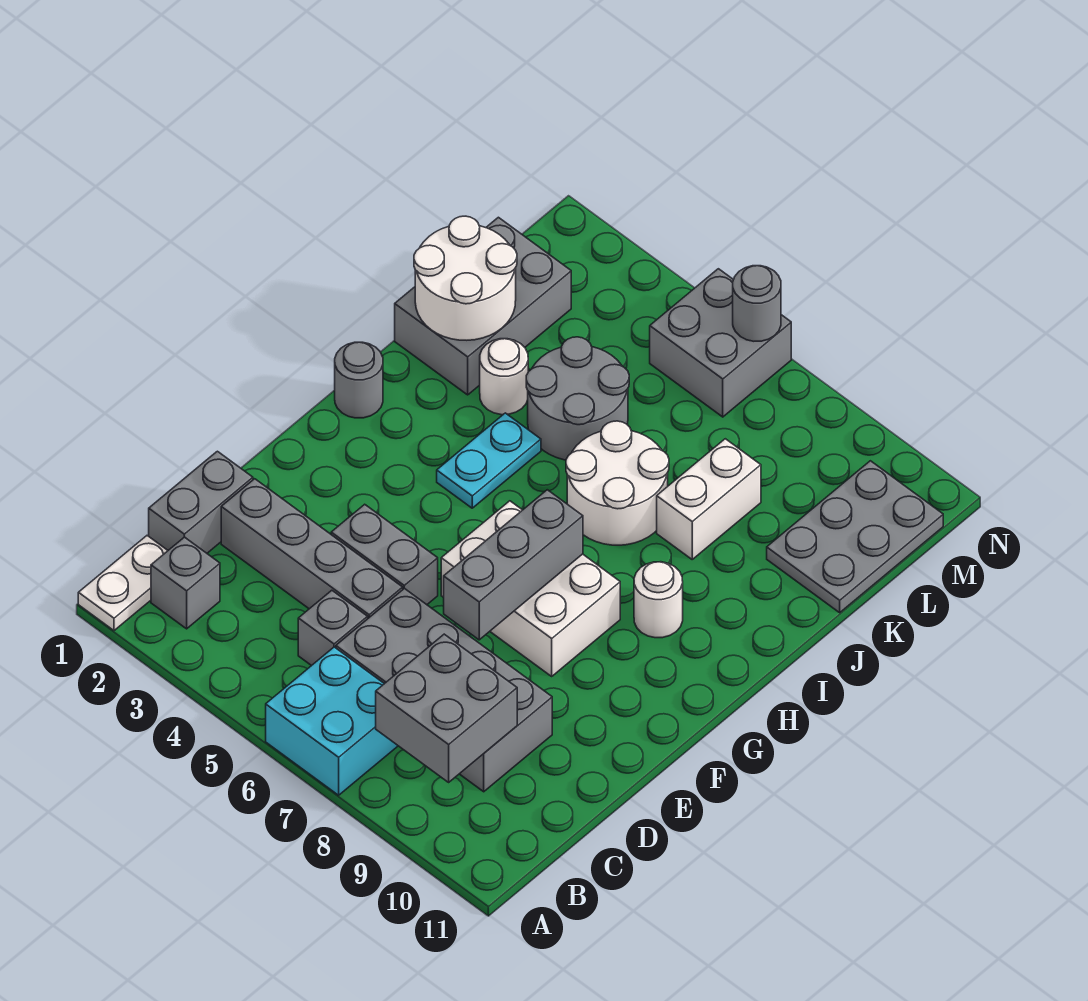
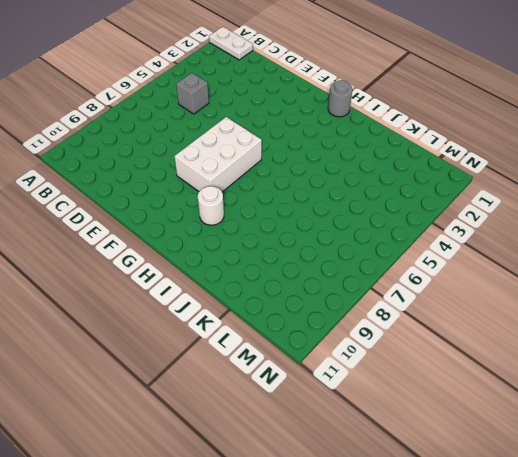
none -> cyan 2x2 brick [266,647,398,795]
none -> grey 1x1 brick [151,537,220,629]
none -> grey 1x2 brick [149,451,253,553]

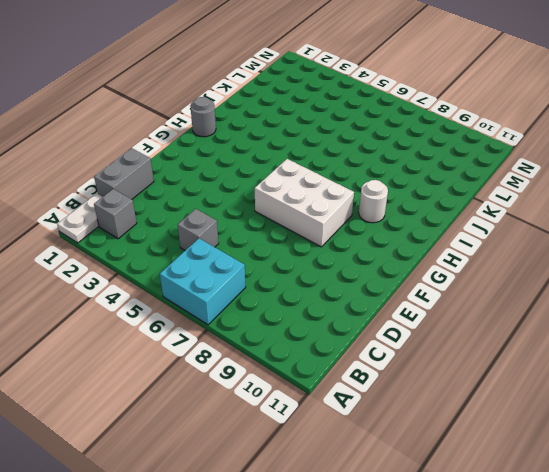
none -> grey 2x4 brick [336,588,552,792]
none -> grey 1x4 brick [221,479,403,618]
none -> grey 1x2 brick [331,504,438,605]

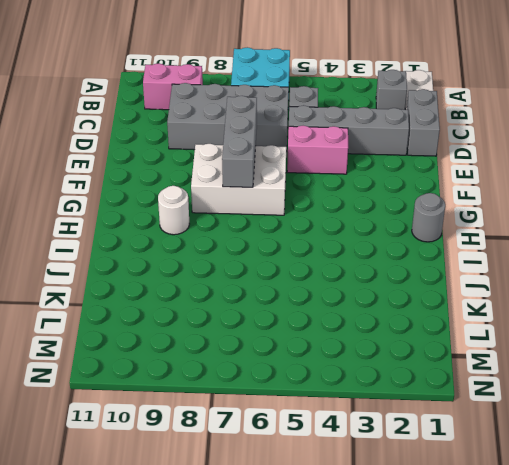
pink 1x2 brick [143,63,203,110] -> none
pink 1x2 brick [287,126,348,174] -> grey 1x2 brick [331,504,438,605]
none -> cyan 1x2 plate [437,413,541,508]
none -> white 2x2 round brick [566,421,669,545]
none -> grey 2x3 brick [395,217,571,395]

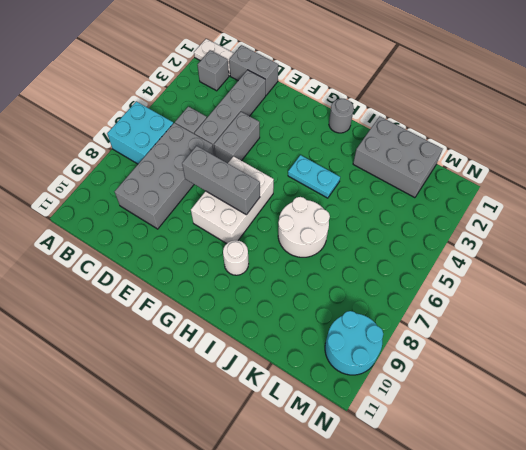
cyan 2x2 round brick [325,311,383,375] -> grey 2x3 plate [767,461,943,613]
none -> white 1x1 round brick [480,339,528,415]
none -> grey 2x2 round brick [526,337,629,460]
none -> white 1x2 brick [657,439,761,559]

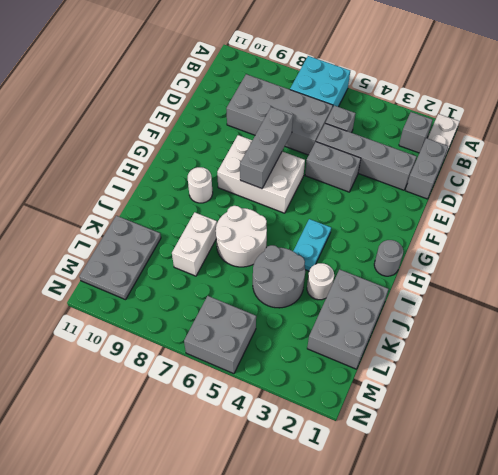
none -> grey 2x2 brick [376,634,517,782]
none -> white 2x2 round brick [414,216,517,340]
none -> grey 1x1 round brick [733,266,781,341]

